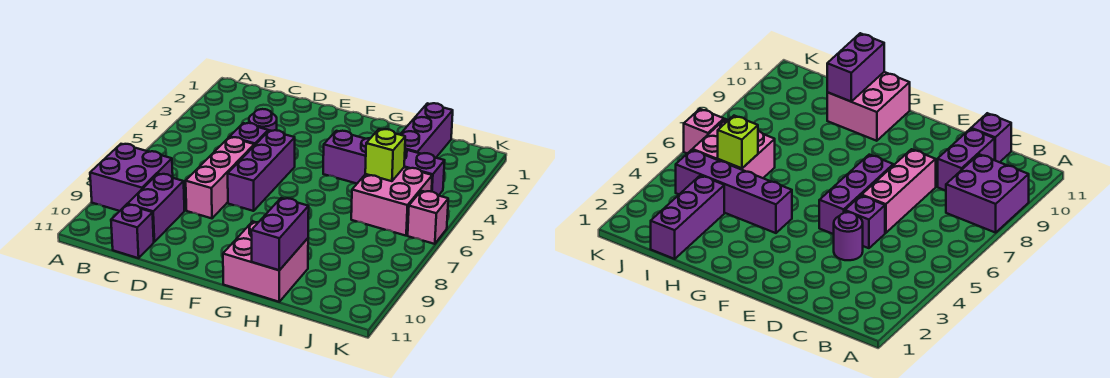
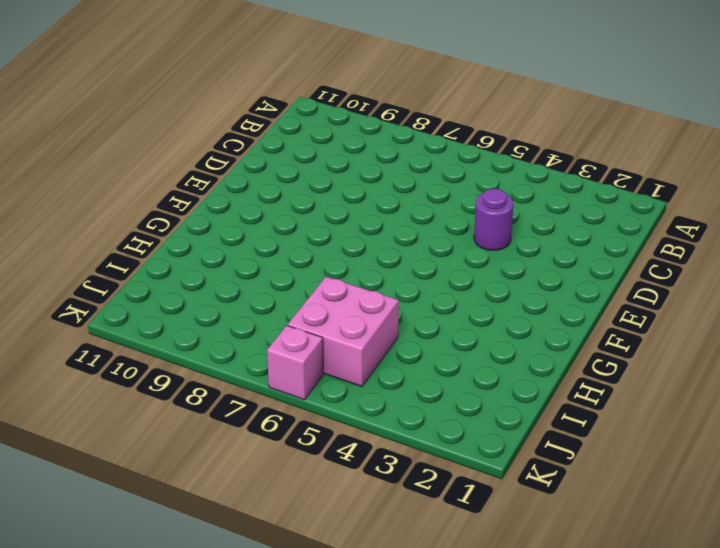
none -> purple 2x2 brick [90,144,173,211]
none -> purple 1x2 brick [127,174,184,242]
none -> purple 1x1 brick [111,205,154,258]

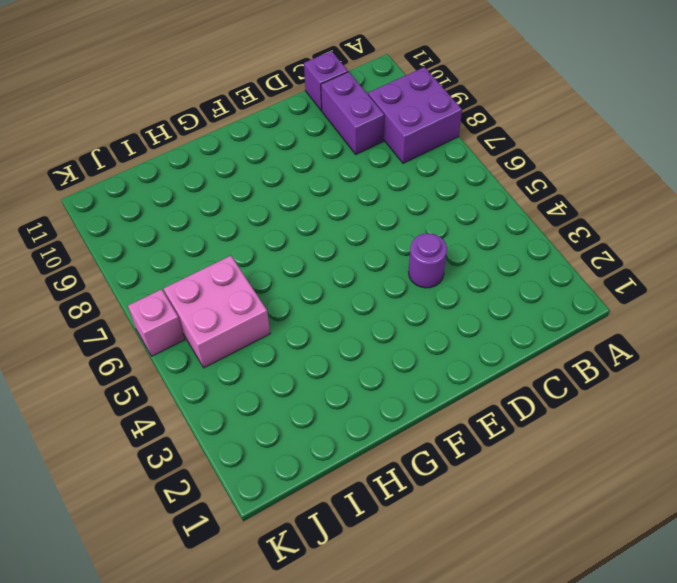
none -> purple 1x1 brick [230,123,268,146]
none -> pink 1x3 brick [186,137,254,218]
none -> purple 1x3 brick [228,130,295,211]

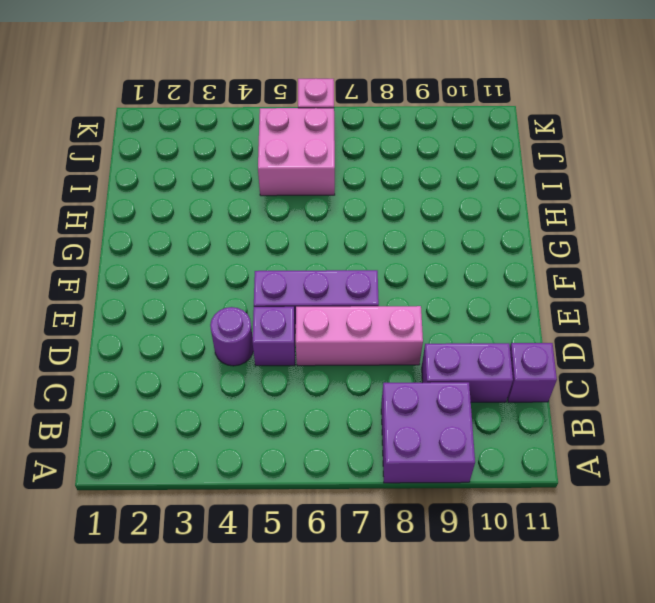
none -> purple 1x4 brick [323,131,445,196]
none -> pink 2x2 brick [223,221,308,302]
none -> purple 1x3 brick [400,103,453,158]

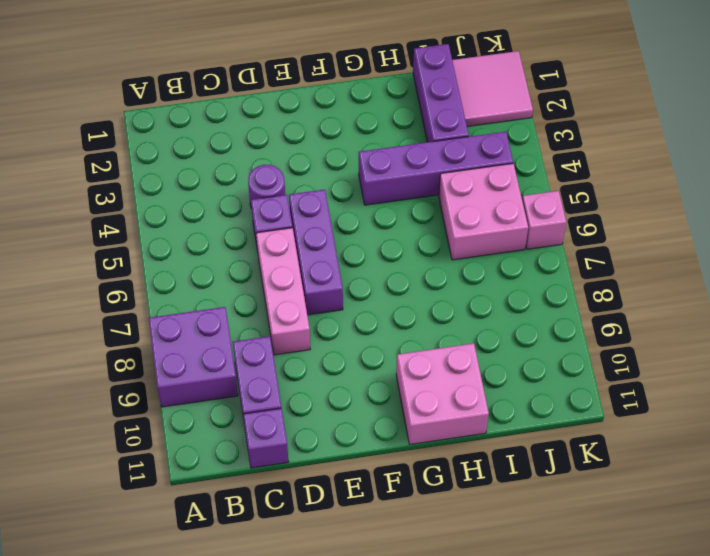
pink 2x2 tile [452,51,533,127] -> none
none -> purple 1x2 brick [251,198,309,270]
none -> lime 1x1 brick [365,129,405,181]

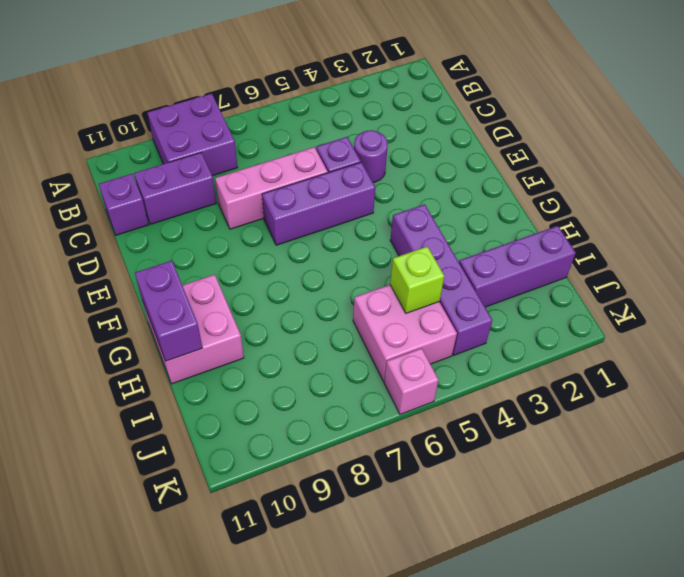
purple 1x2 brick [135,261,202,361] -> purple 1x2 brick turned to [251,198,309,270]

